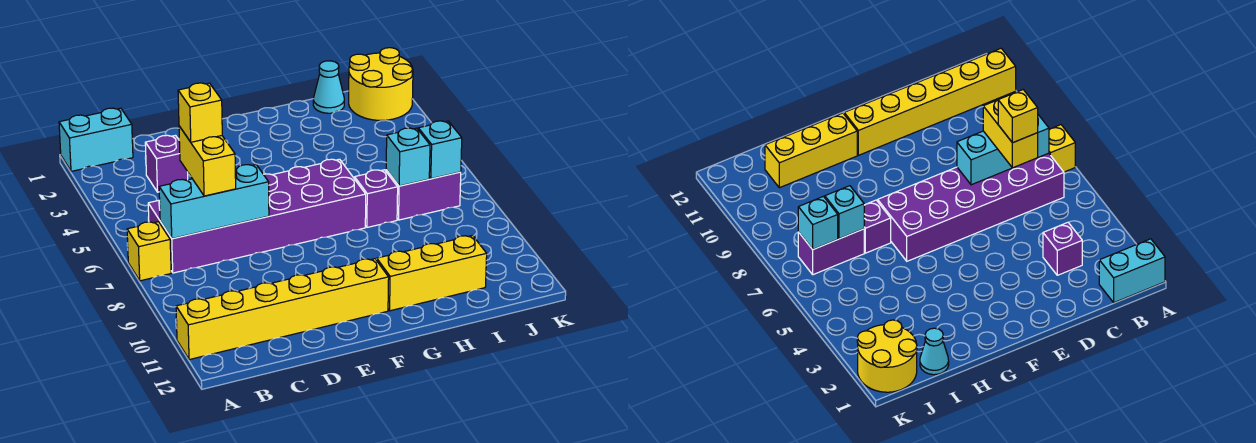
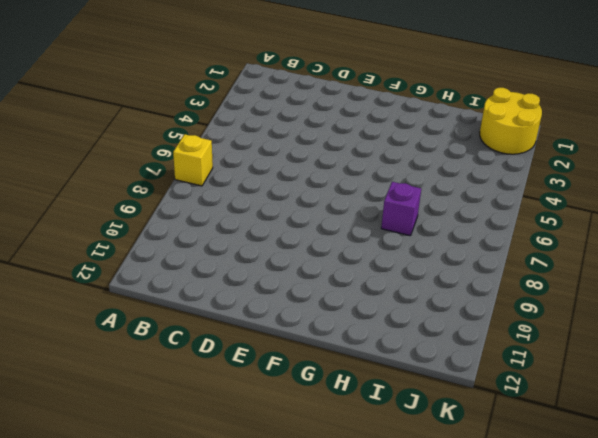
none -> cyan 1x2 brick [59,108,133,171]
none -> yellow 1x6 brick [176,259,389,360]
none -> purple 2x6 brick [148,159,366,273]

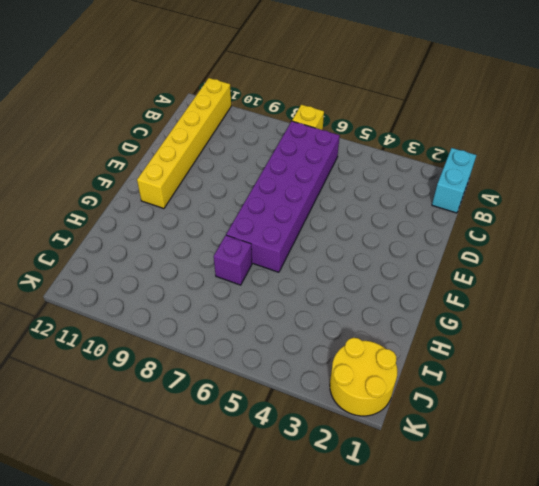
none -> purple 1x1 brick [145,135,188,192]
none -> yellow 1x3 brick [377,235,487,311]
none -> cyan 1x1 cone [313,61,344,113]

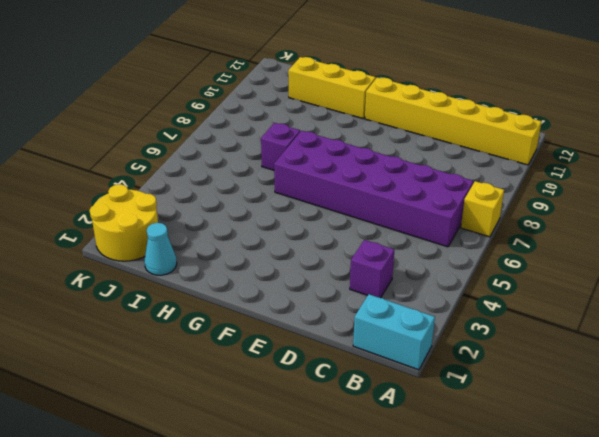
none -> purple 1x2 brick [386,170,461,220]
none -> cyan 1x3 brick [159,165,269,239]
none -> cyan 1x1 brick [386,128,430,186]

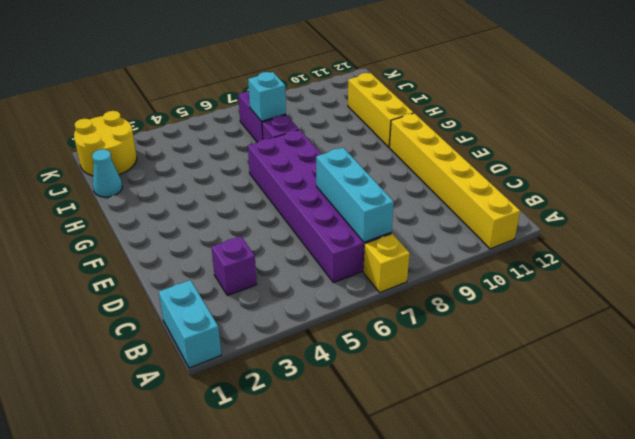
none -> cyan 1x1 brick [418,121,462,179]
none -> yellow 1x2 brick [179,126,236,196]
none -> yellow 1x1 brick [178,83,222,142]

